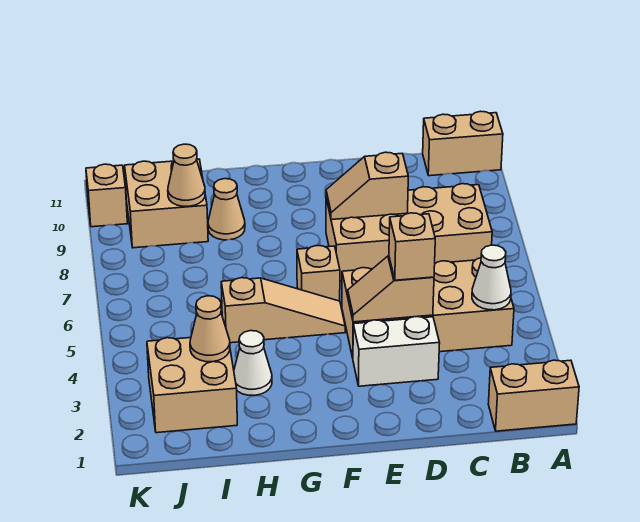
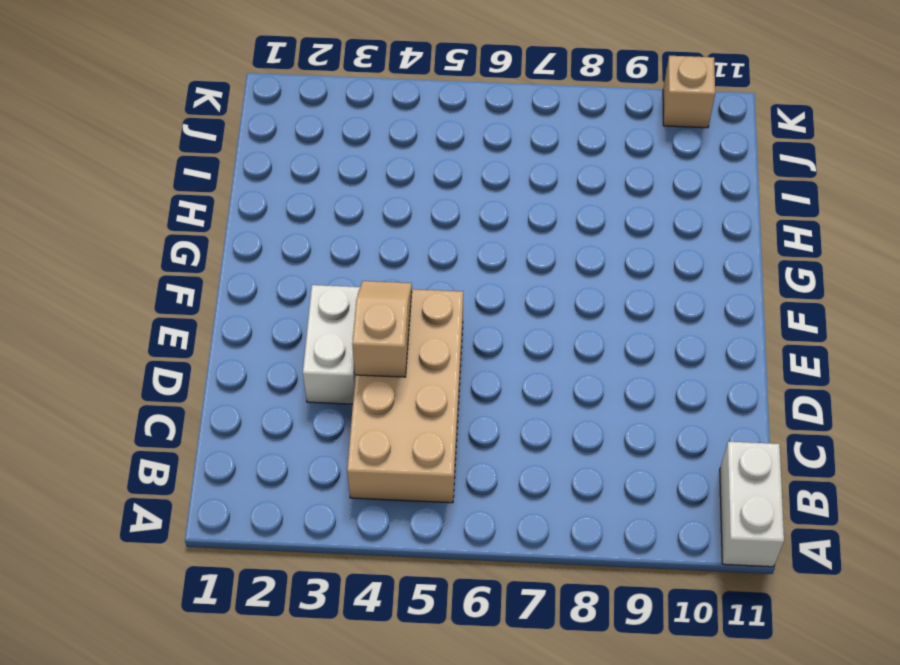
white 1x2 brick [720,442,784,567] -> tan 1x2 brick [423,111,503,176]
none -> tan 1x2 brick [488,360,579,431]
none -> tan 2x4 brick [326,184,492,281]
none -> tan 1x3 slope [221,278,345,343]

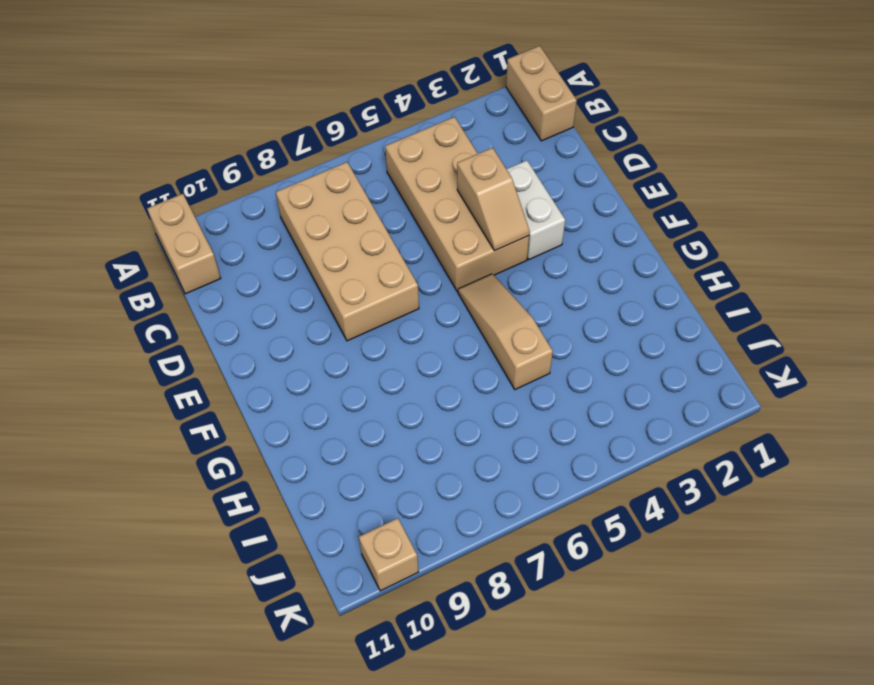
none -> tan 1x1 brick [297,245,340,301]
none -> white 1x1 cone [234,331,272,396]
none -> tan 1x1 cone [208,179,245,240]

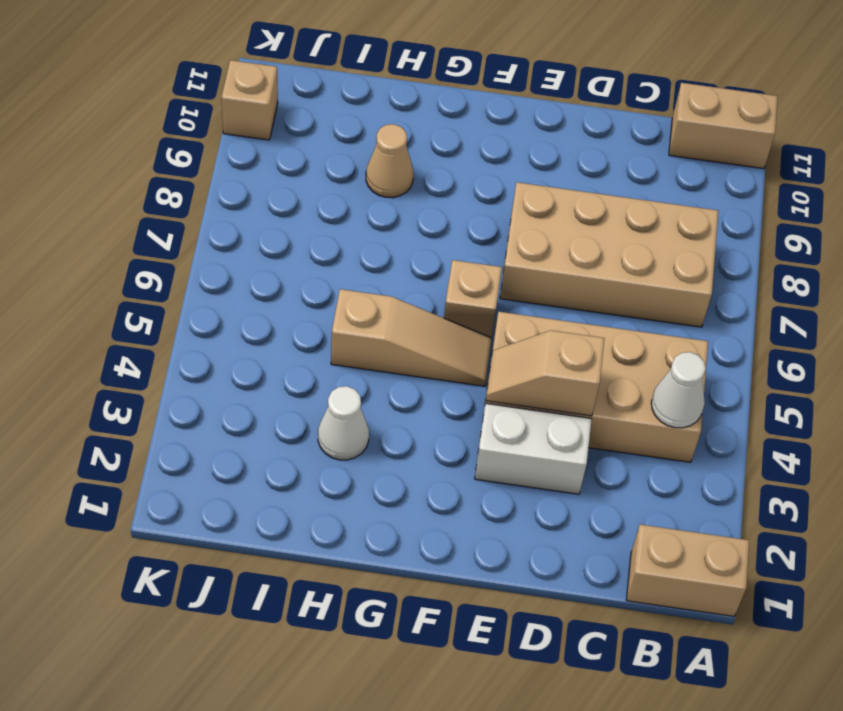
none -> tan 2x2 brick [147,338,237,433]
none -> tan 2x2 brick [125,159,208,248]
none -> tan 1x2 slope [326,152,408,220]

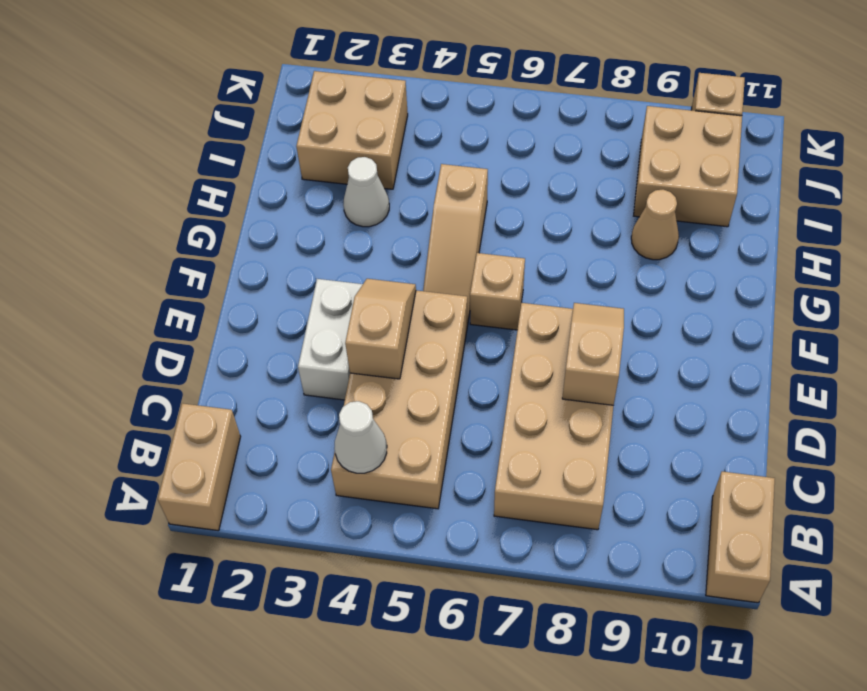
none -> tan 1x1 cone [190,296,230,362]
none -> tan 1x1 cone [168,144,205,206]
none -> tan 1x1 brick [389,213,435,280]

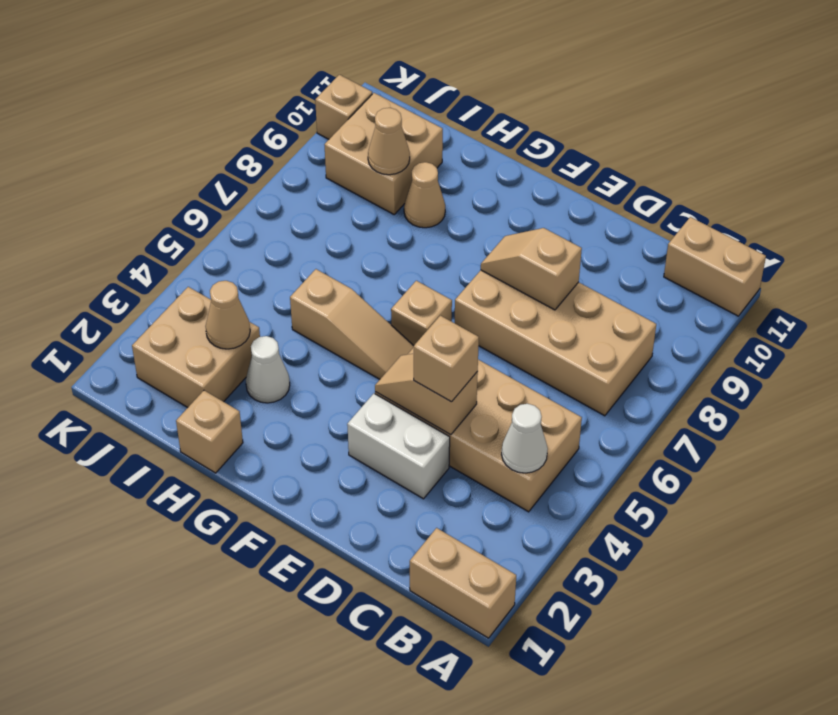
tan 1x1 brick [176,391,243,473] -> none

